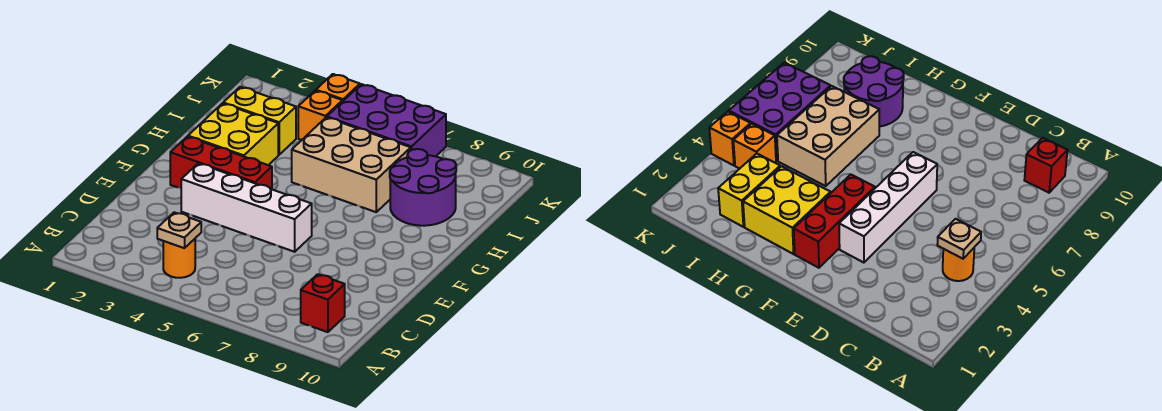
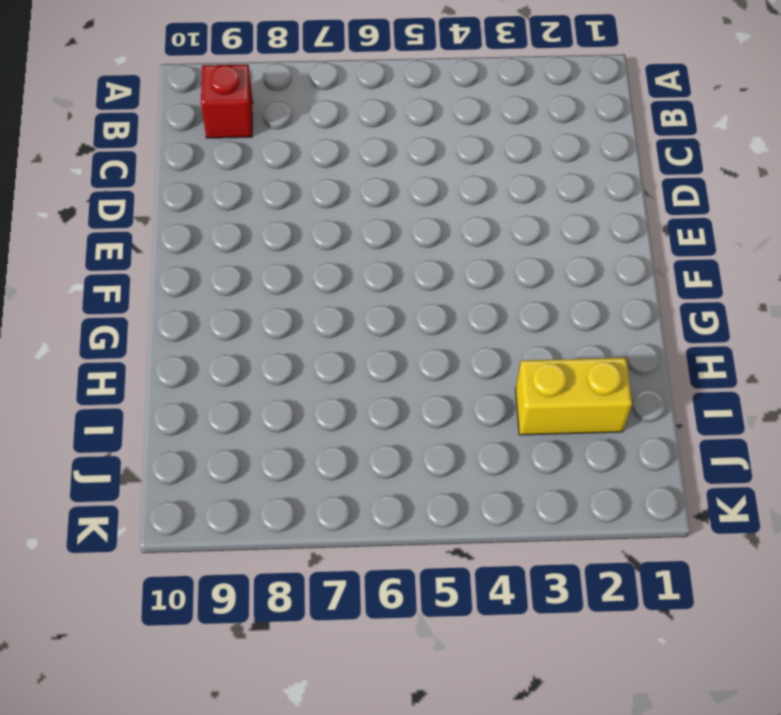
none -> orange 1x1 round brick [163,239,195,278]
none -> white 1x4 brick [181,163,312,252]
none -> red 1x3 brick [170,137,272,189]

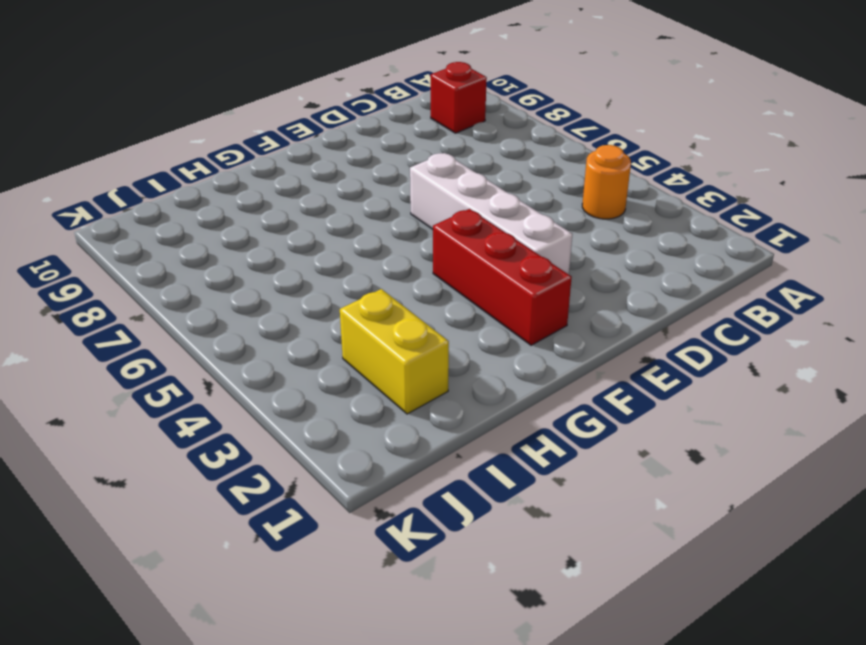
none -> yellow 2x2 brick [188,103,278,165]
none -> tan 2x3 brick [292,117,411,212]
none -> purple 2x2 round brick [390,149,456,226]

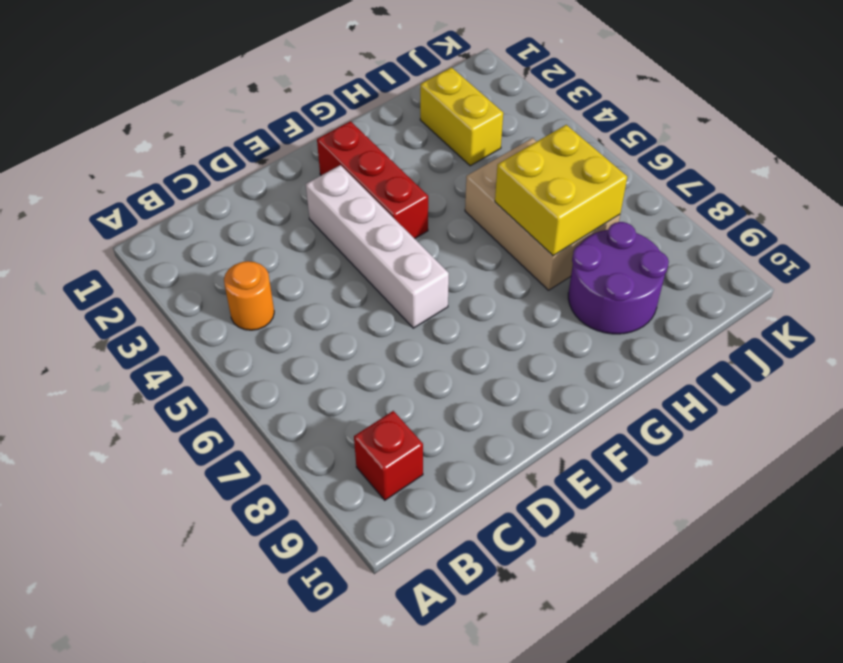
yellow 2x2 brick [495,125,627,256] -> yellow 2x2 brick moved to [188,103,278,165]
none -> orange 1x1 brick [298,91,342,140]
none -> purple 2x3 brick [327,84,446,156]
none -> orange 1x1 brick [316,74,360,102]

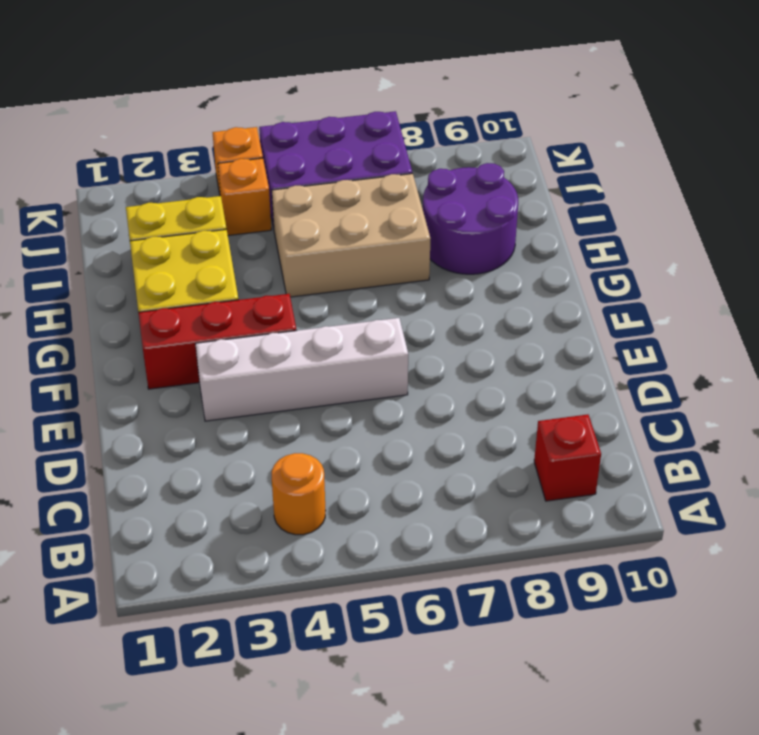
none -> tan 1x1 plate [157,212,201,248]

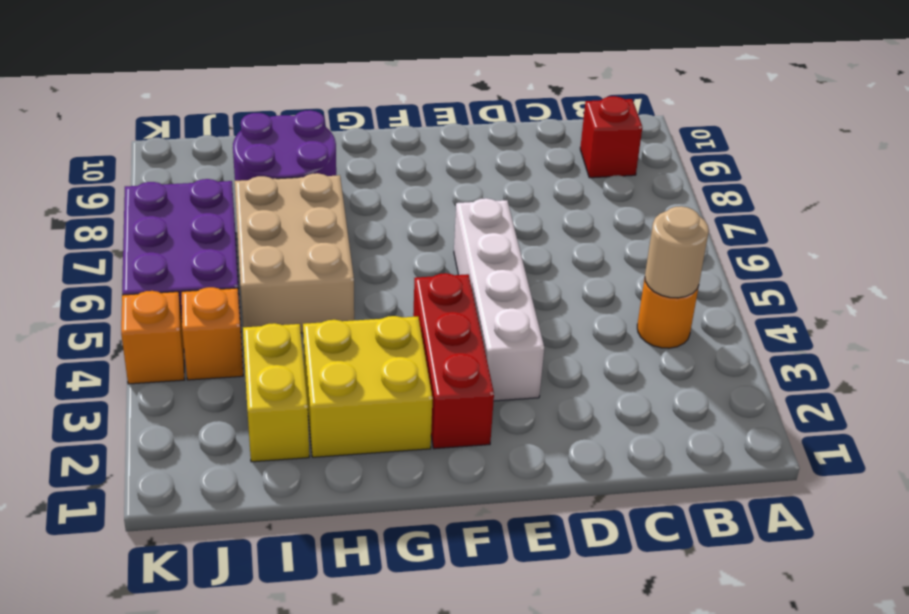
tan 1x1 round brick [645,206,709,298] -> tan 1x1 plate [157,212,201,248]

